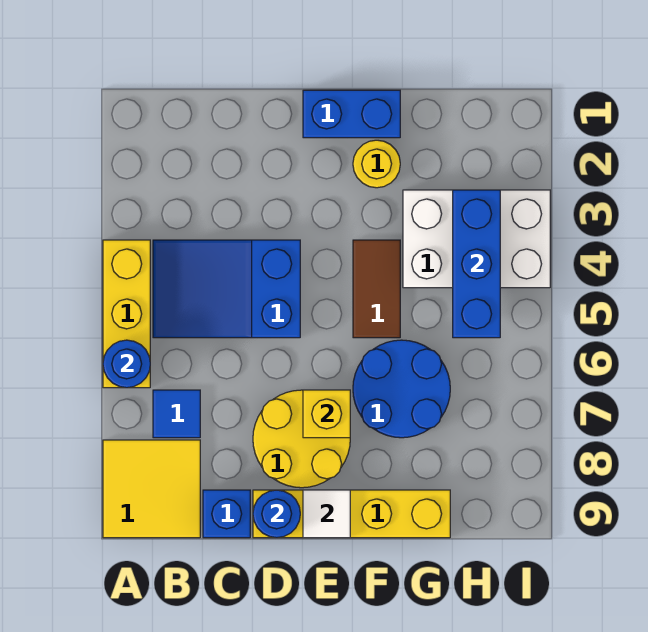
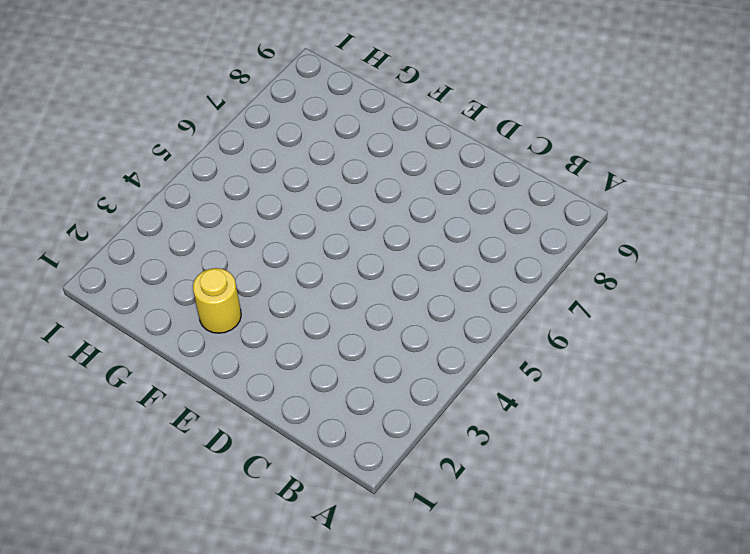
none -> yellow 1x3 brick [103,240,150,388]
none -> yellow 2x2 tile [103,440,200,538]
none -> blue 2x3 slope [153,240,300,338]

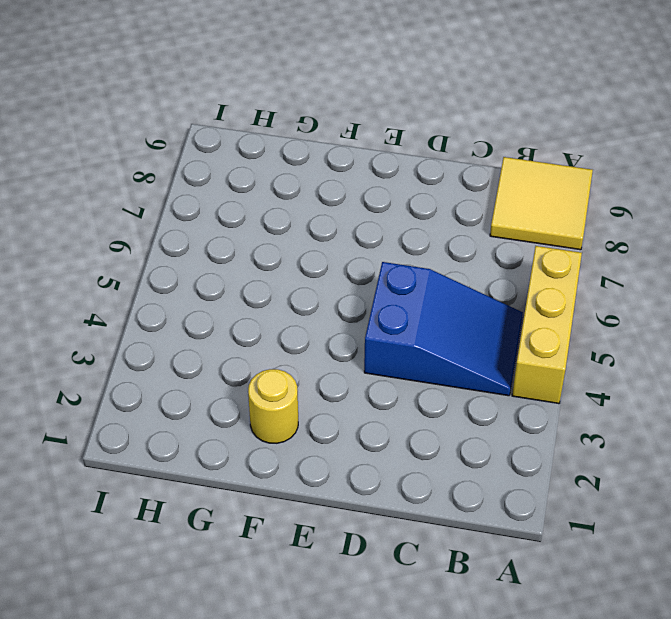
none -> blue 1x1 tile [153,390,200,438]
none -> blue 1x1 brick [203,490,250,538]
none -> yellow 2x2 round brick [253,390,350,488]

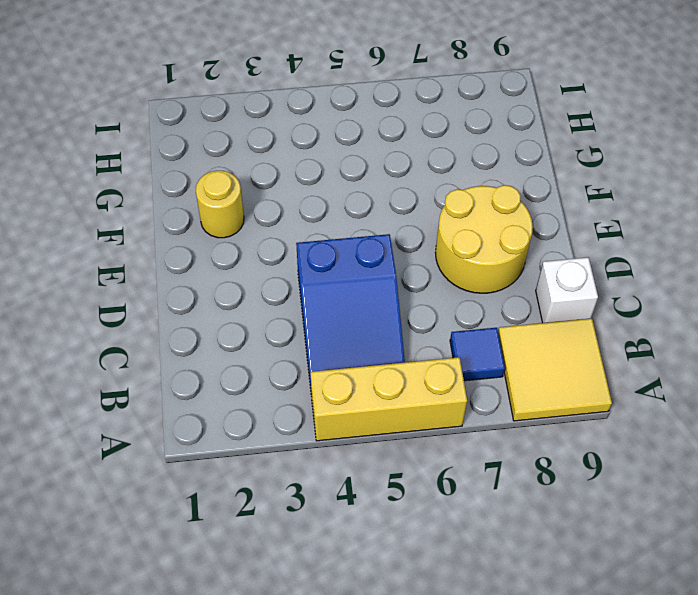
white 1x1 brick [536,257,598,323] -> blue 1x1 brick [203,490,250,538]
none -> yellow 1x4 brick [253,490,450,538]
none -> blue 1x2 brick [303,90,400,138]
none -> brown 1x2 tile [353,240,400,338]

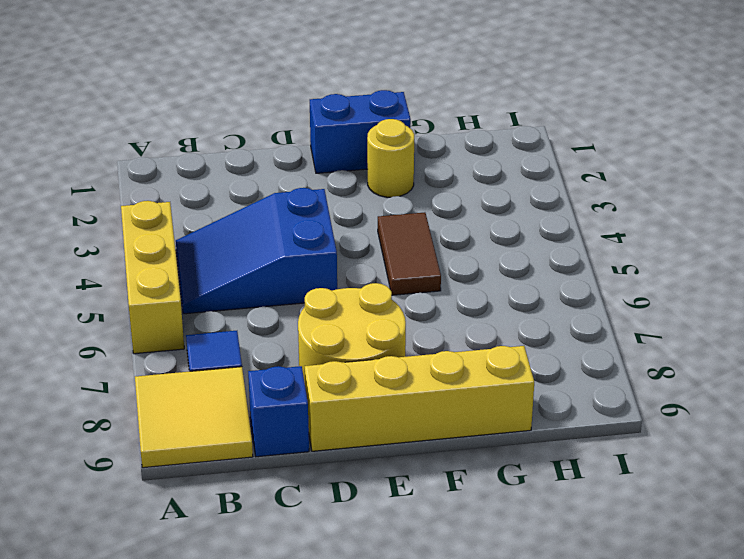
none -> blue 2x2 round brick [353,340,450,438]
none -> white 2x3 brick [403,190,550,288]
none -> blue 1x1 round brick [103,340,150,388]

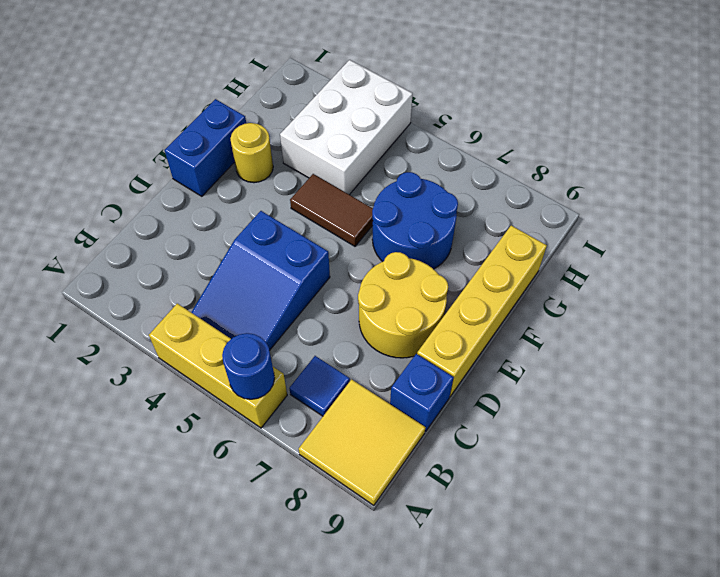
none -> blue 1x1 round brick [253,490,300,538]
none -> yellow 1x1 brick [303,390,350,438]
none -> white 1x1 tile [303,490,350,538]

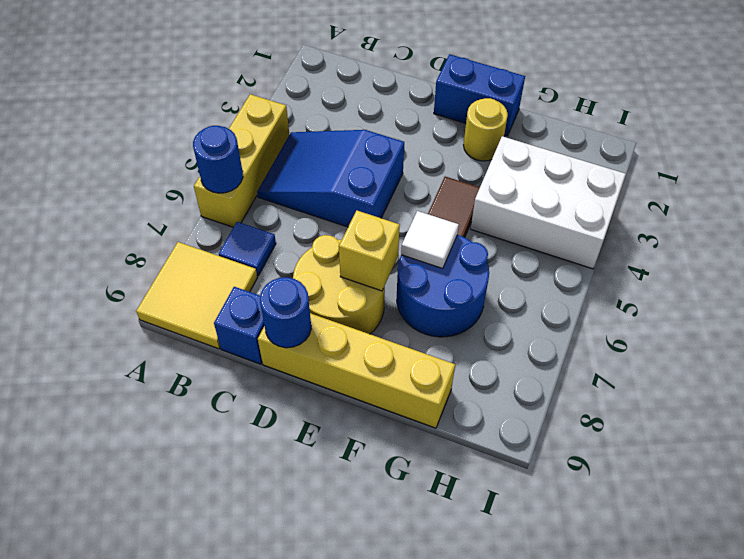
white 1x1 tile [401,211,459,269] -> white 1x1 tile moved to [303,490,350,538]
none -> blue 1x3 brick [453,190,500,338]

